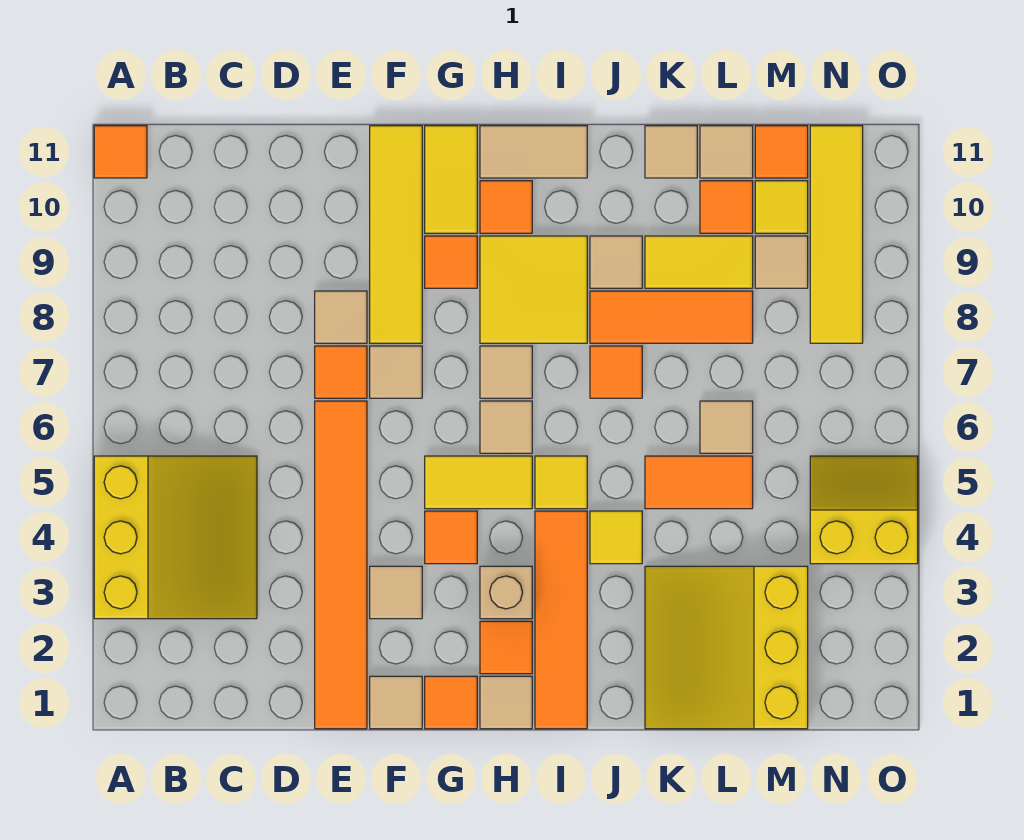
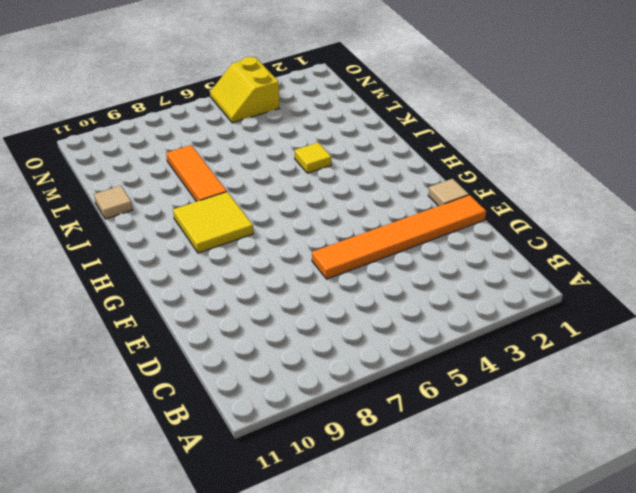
none -> yellow 3x3 slope [94,456,257,619]
none -> orange 1x1 tile [94,126,147,178]
none -> orange 1x1 tile [315,346,367,398]
none -> tan 1x1 tile [315,291,367,343]

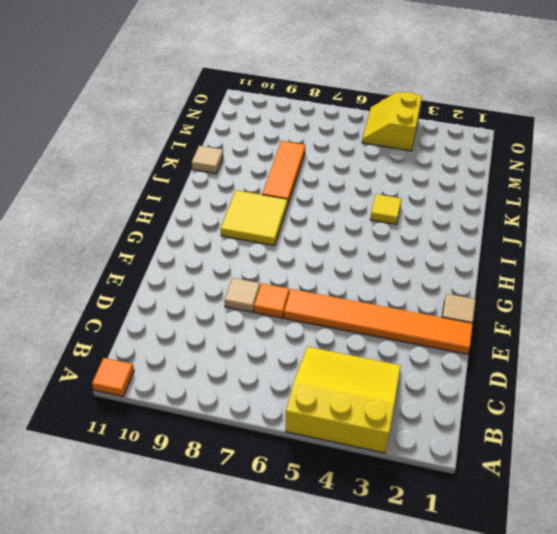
none -> tan 1x1 tile [370,566,422,619]
none -> tan 1x1 tile [370,346,422,398]
none -> yellow 1x4 tile [370,126,422,343]
none -> orange 1x1 tile [425,676,477,729]

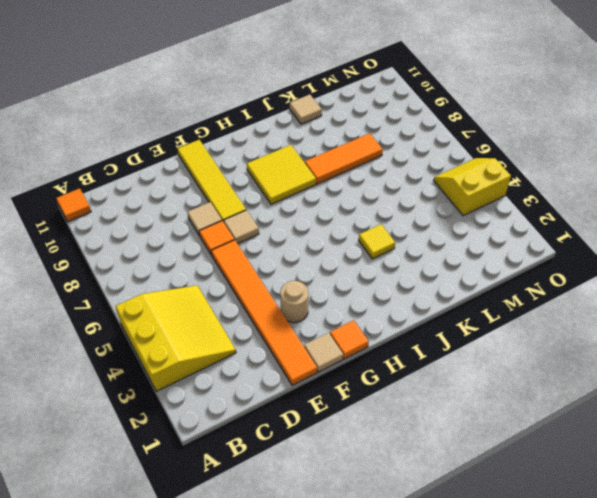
tan 1x1 round brick [280,281,308,323] -> tan 1x1 tile [370,566,422,619]
none -> orange 1x1 tile [425,511,477,564]
none -> yellow 1x2 tile [425,456,532,509]
none -> orange 1x1 tile [425,236,477,288]
none -> yellow 1x2 tile [425,126,477,233]

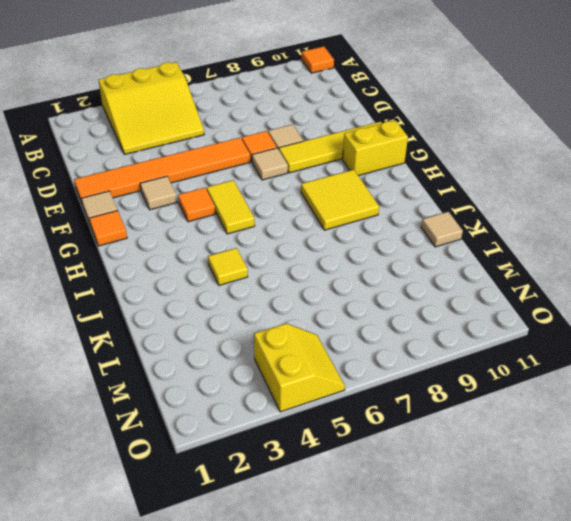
yellow 1x2 brick [342,120,408,176] -> yellow 1x2 tile [425,126,477,233]
none -> orange 1x1 tile [425,236,477,288]
none -> tan 1x1 tile [480,676,532,729]
none -> orange 1x1 tile [480,621,532,674]
none -> tan 1x1 brick [480,566,532,619]

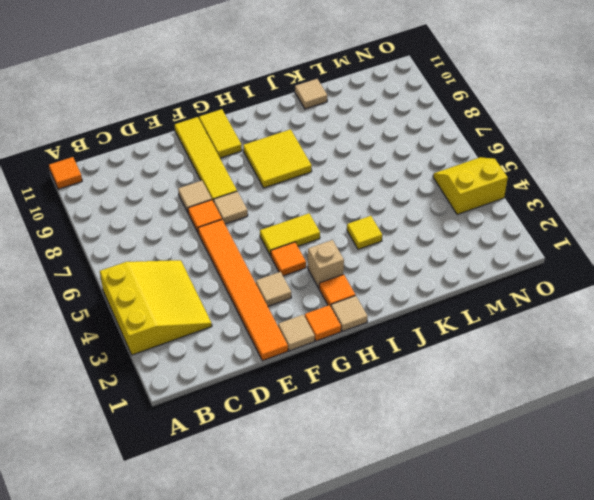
none -> orange 1x1 tile [425,236,477,288]
none -> tan 1x1 tile [480,401,532,453]
none -> tan 1x1 tile [480,346,532,398]
none -> orange 1x1 tile [480,181,532,233]

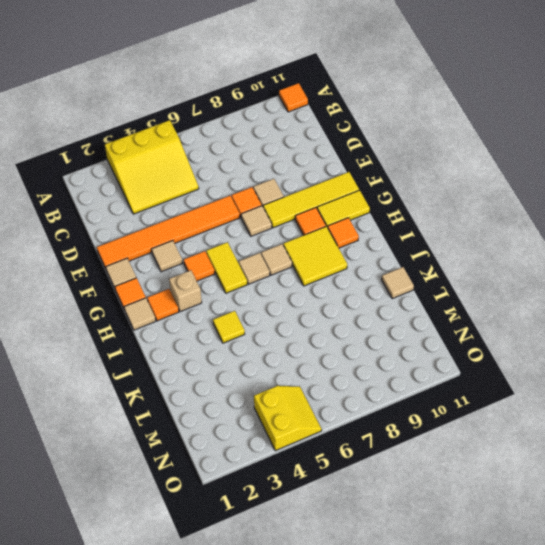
none -> tan 1x2 tile [480,126,587,178]
none -> orange 1x4 tile [535,511,587,729]
none -> yellow 1x1 tile [535,456,587,509]
none -> orange 1x1 tile [590,346,642,398]

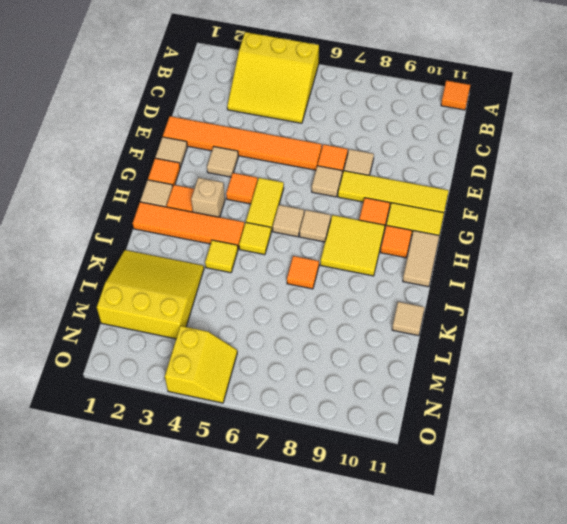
none -> orange 1x3 tile [590,291,753,343]
none -> tan 1x1 tile [590,236,642,288]
none -> orange 1x2 tile [645,456,753,509]
none -> yellow 1x2 tile [645,236,753,288]

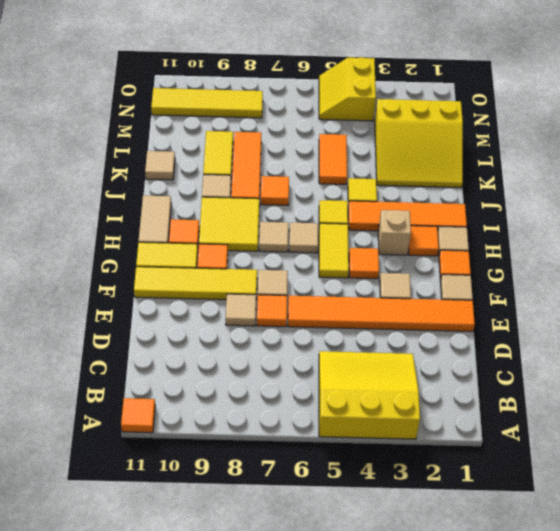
none -> tan 1x1 tile [700,401,753,453]
none -> orange 1x1 tile [700,181,753,233]
none -> tan 1x1 tile [700,126,753,178]
none -> tan 1x1 tile [755,236,808,288]

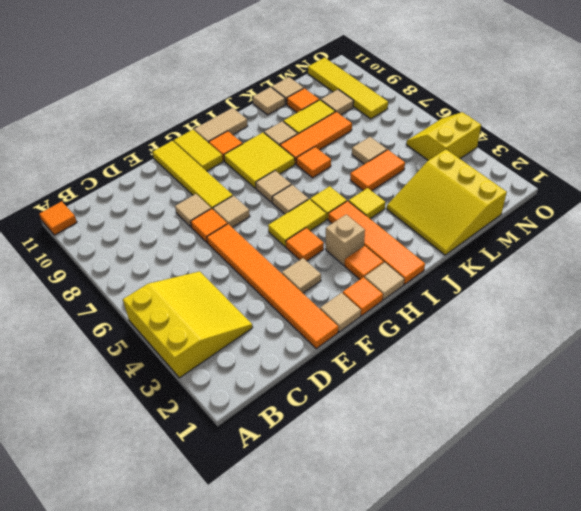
none -> orange 1x1 tile [425,236,477,288]
none -> yellow 1x1 tile [755,181,808,233]
none -> orange 1x1 tile [755,126,808,178]

